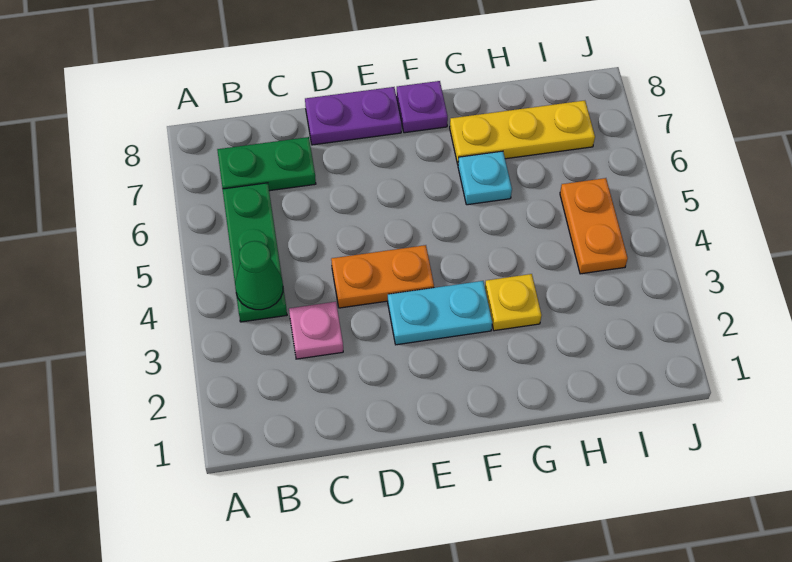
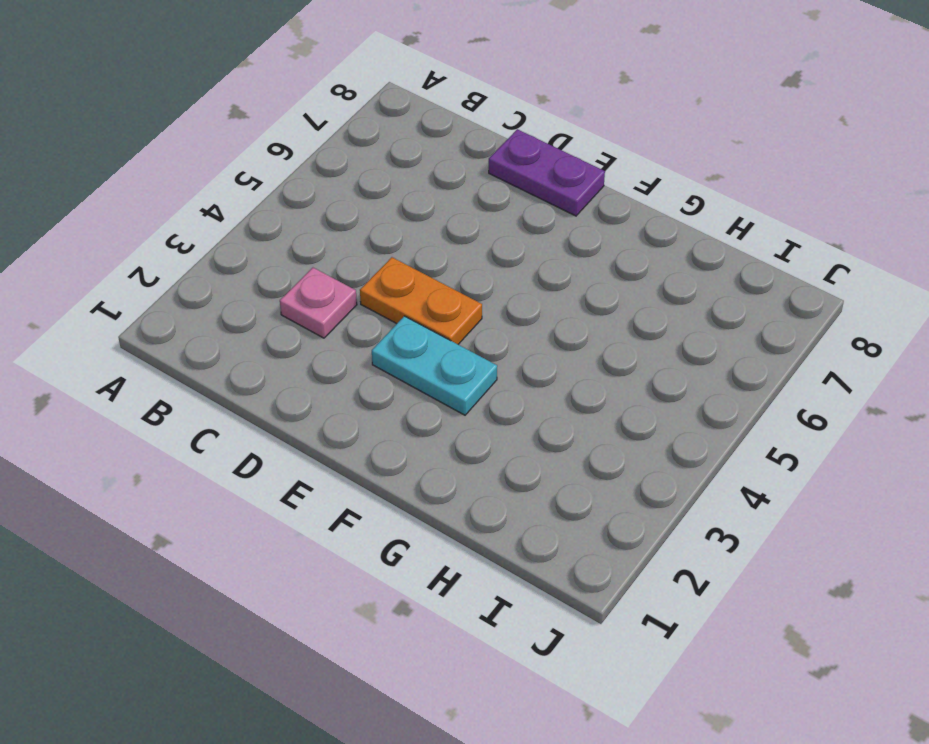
none -> green 1x3 plate [223,183,287,322]
none -> green 1x2 plate [217,137,316,191]
none -> purple 1x1 plate [396,81,448,133]

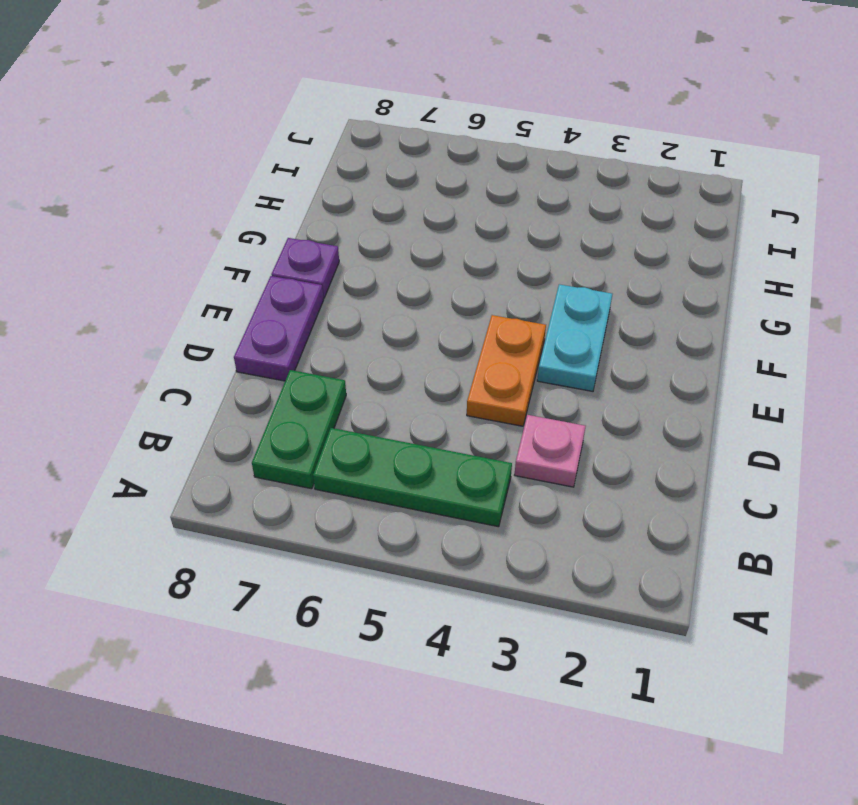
none -> yellow 1x1 plate [485,274,541,331]
none -> cyan 1x1 plate [458,151,512,205]
none -> yellow 1x3 plate [450,101,595,164]

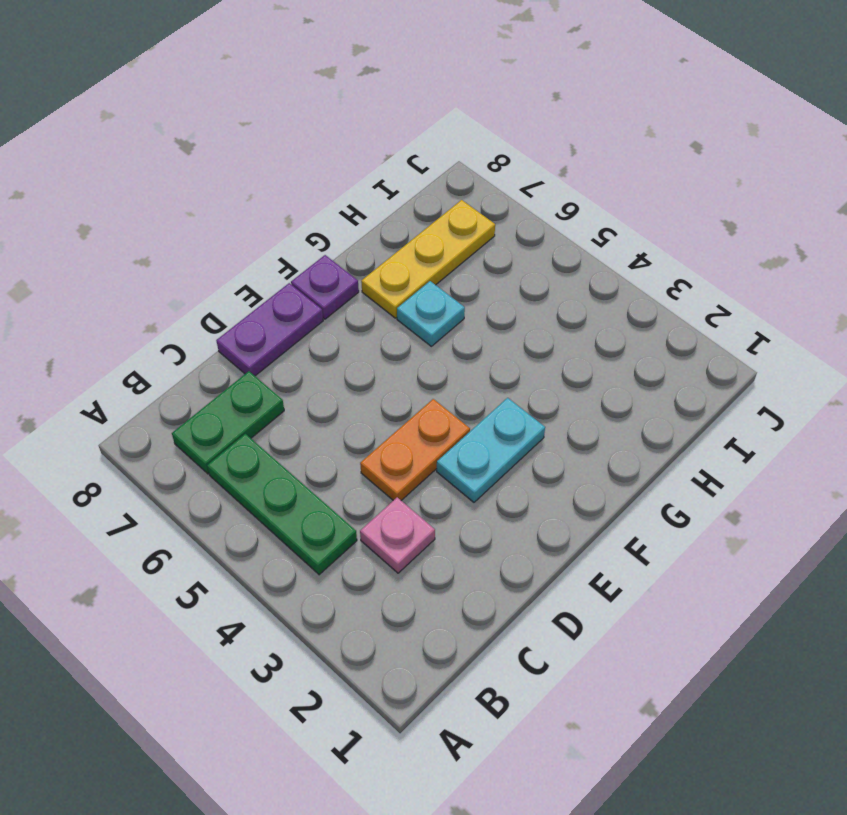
none -> yellow 1x1 plate [485,274,541,331]
none -> orange 1x2 plate [560,178,628,274]
none -> green 1x1 cone [235,241,283,310]

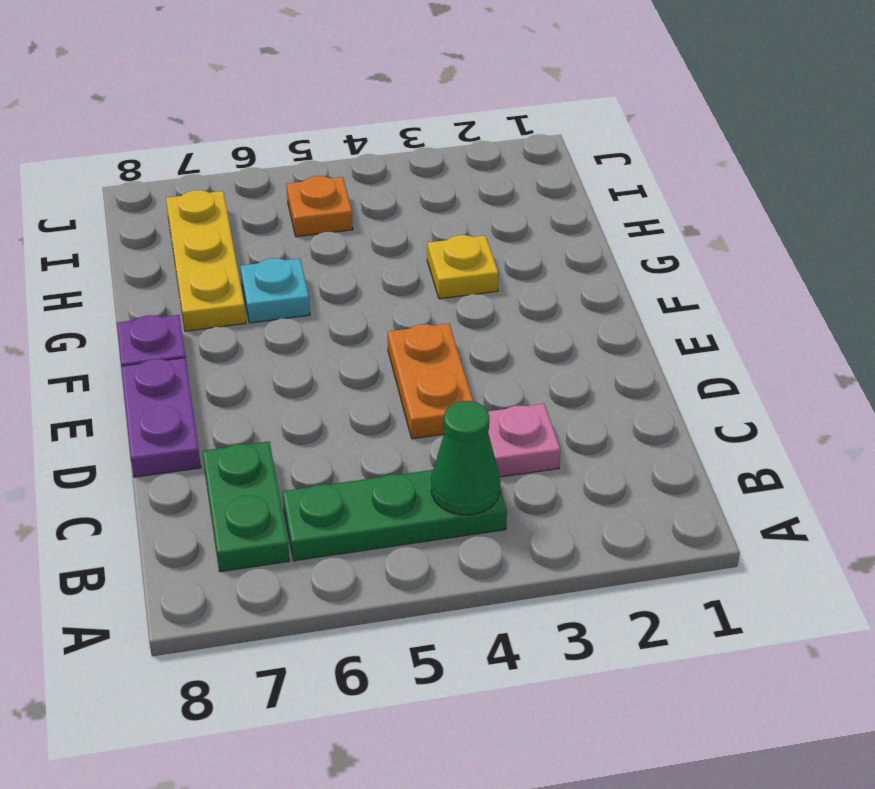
orange 1x1 plate [286,176,353,237] -> orange 1x2 plate [560,178,628,274]
none -> cyan 1x2 plate [388,281,492,345]

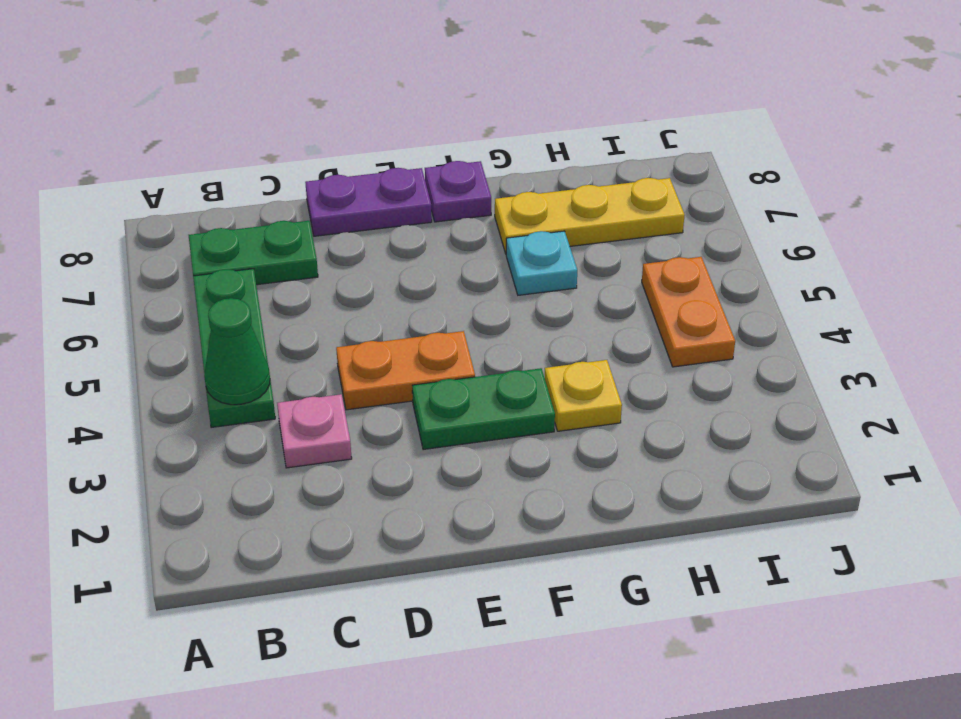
green 1x2 plate [412,368,555,450] -> cyan 1x2 plate [388,281,492,345]

